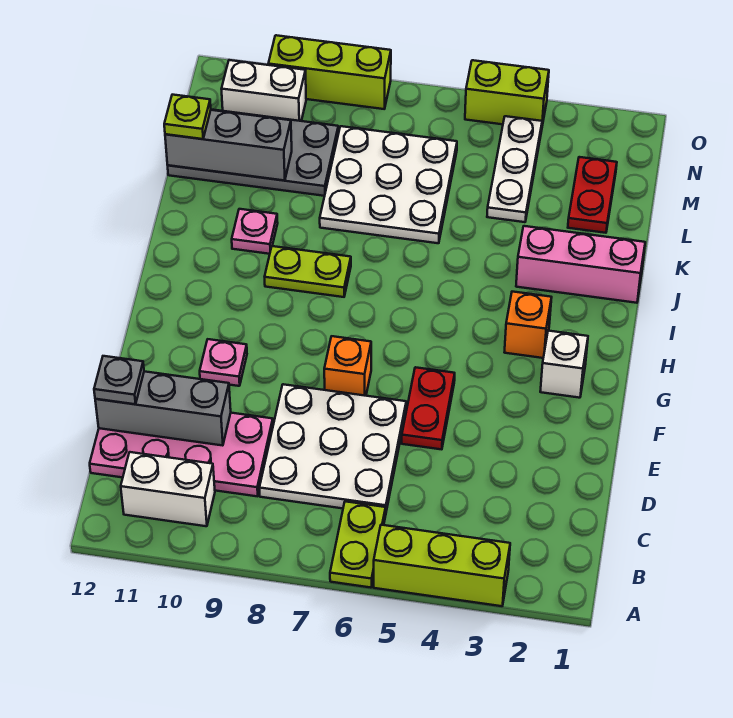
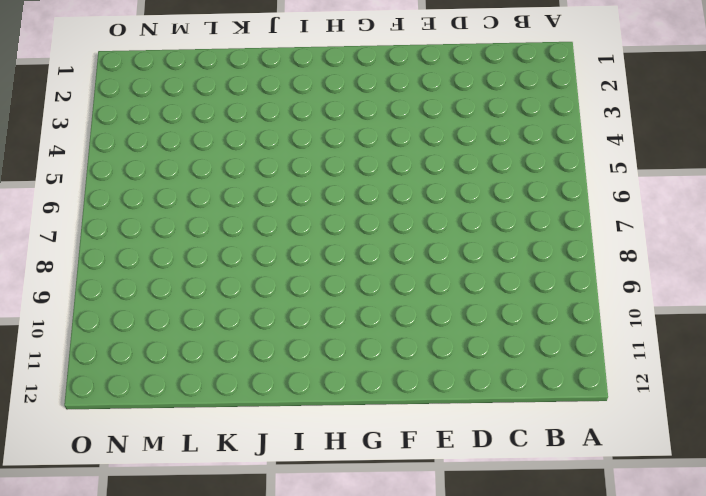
none -> lime 1x3 brick [374,525,510,606]
none -> lime 1x2 plate [330,501,386,588]
none -> white 1x2 brick [121,452,215,526]

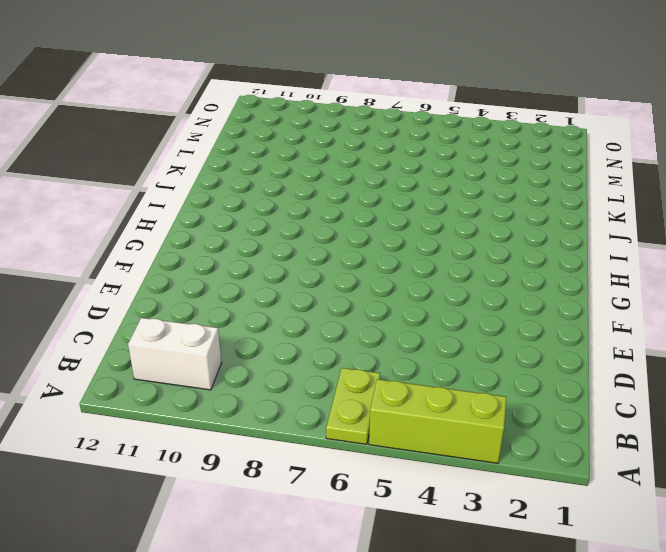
none -> white 3x3 plate [259,384,406,511]
none -> pink 2x4 plate [90,413,273,496]
none -> red 1x2 plate [402,367,455,449]

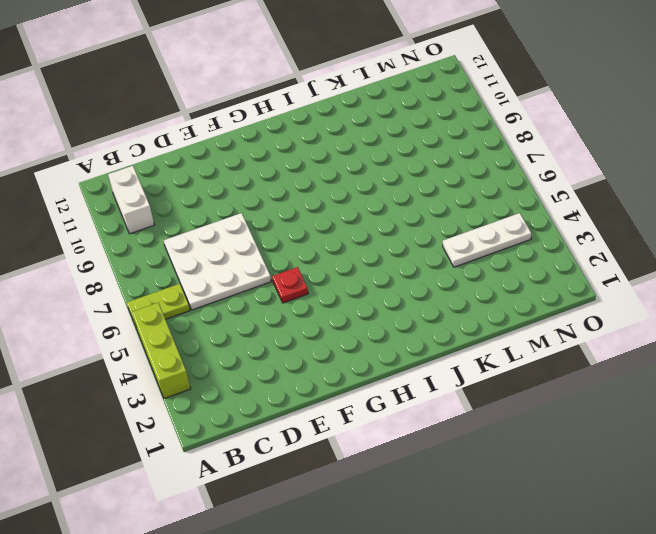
red 1x1 plate [272,267,308,303] -> red 1x2 plate [402,367,455,449]
none -> pink 2x4 plate [90,413,273,496]
none -> orange 1x1 brick [324,336,371,396]
none -> pink 1x1 plate [200,339,247,386]

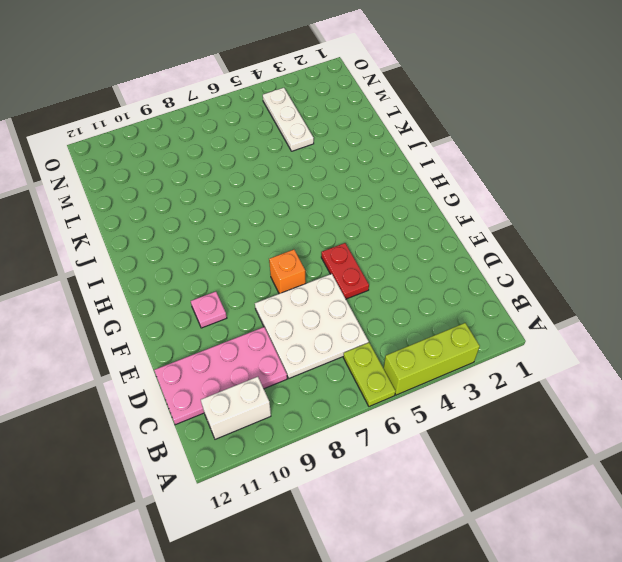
none -> white 1x1 brick [540,331,588,398]
none -> orange 1x1 brick [504,292,552,358]
none -> lime 1x2 plate [265,246,351,297]

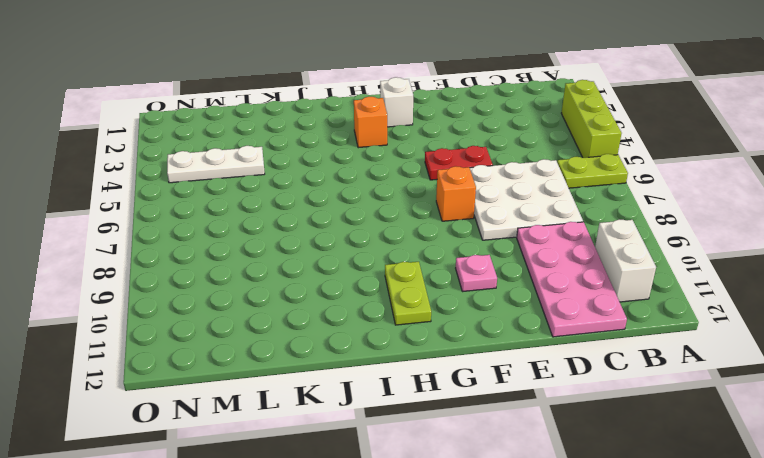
lime 1x2 plate [385,262,431,325] -> lime 1x2 plate moved to [265,246,351,297]
none -> pink 1x3 brick [516,226,645,303]
none -> pink 1x1 plate [232,209,278,254]
none -> white 3x3 plate [320,126,457,243]

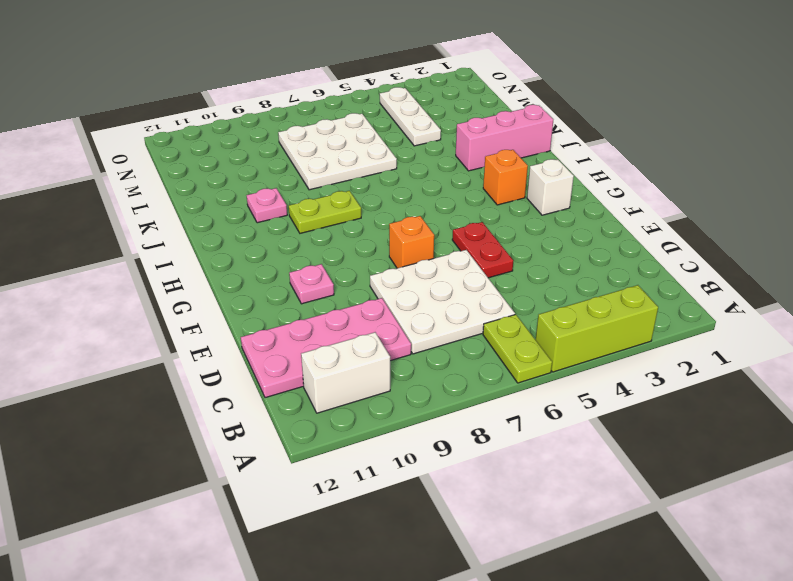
none -> red 1x2 plate [568,157,617,233]
none -> grey 2x4 plate [168,109,338,196]
none -> white 1x2 brick [222,60,306,121]

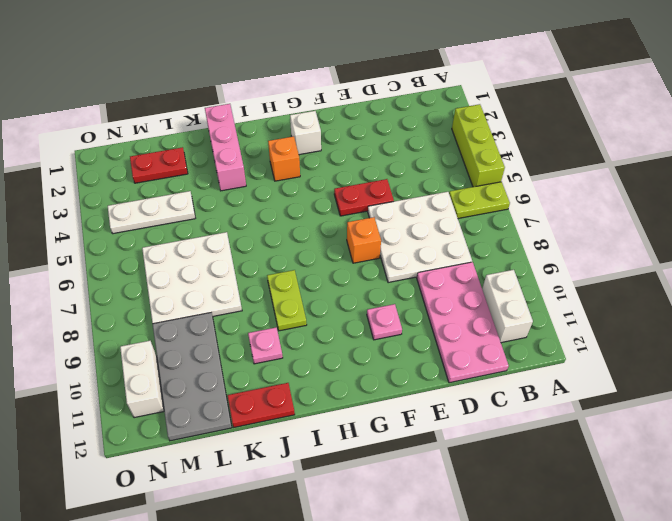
red 1x2 plate [228,383,295,427] -> none
none -> lime 1x2 brick [465,60,549,126]
none -> lime 1x3 brick [268,35,391,109]
none -> grey 1x3 brick [95,371,231,446]

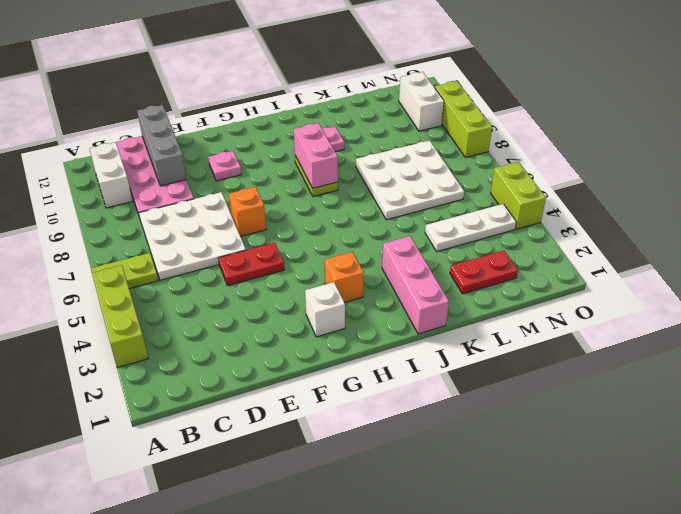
pink 1x2 brick [294,123,338,188] -> none
none -> grey 2x4 plate [168,109,338,196]
none -> grey 1x3 brick [165,110,292,181]
none -> grey 1x1 plate [94,356,144,404]

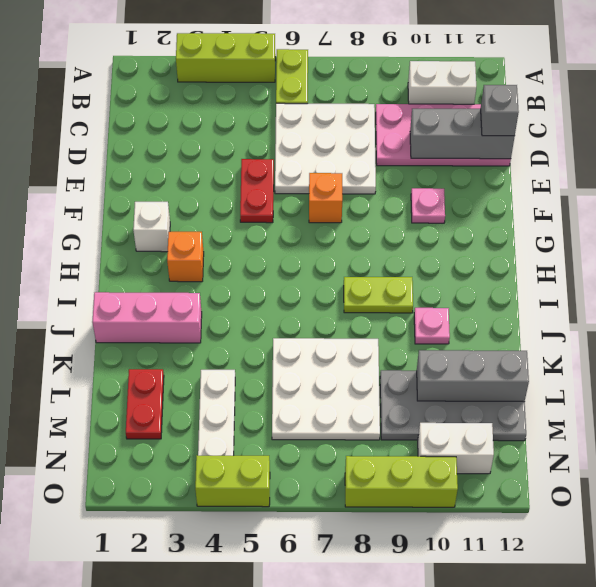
grey 1x1 brick [481,85,519,136] -> grey 1x1 plate [94,356,144,404]
none -> lime 1x1 plate [164,95,211,139]

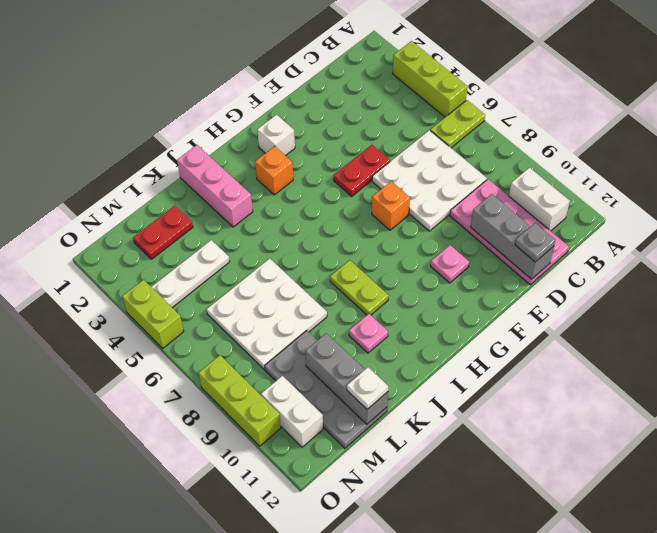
white 1x1 plate [347,367,388,409] -> lime 1x1 plate [164,95,211,139]

